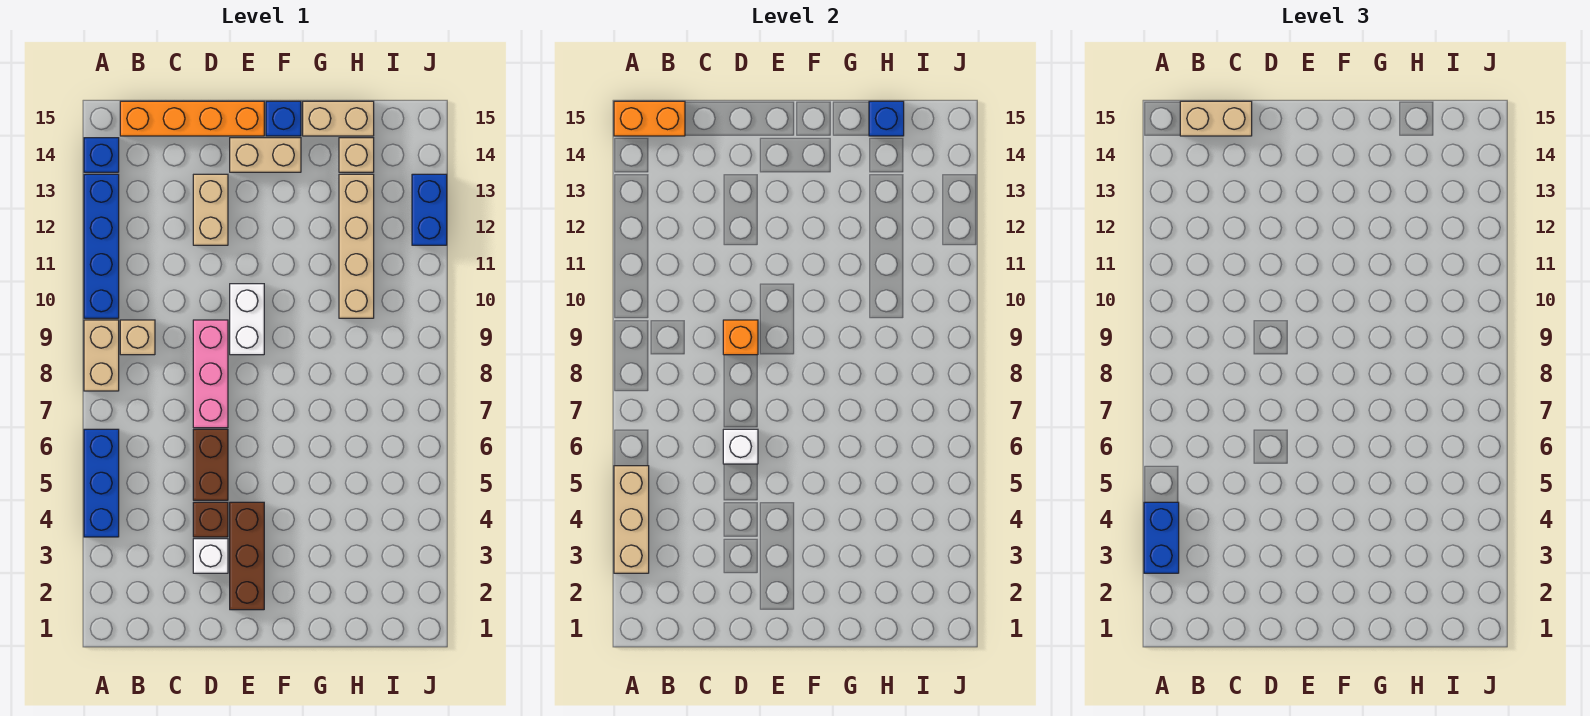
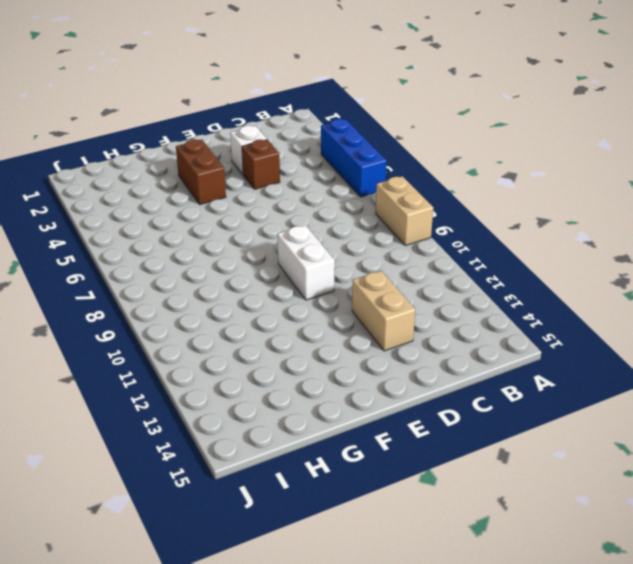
brown 1x2 brick [176,139,226,205] -> brown 1x2 brick moved to [193,429,228,500]
none -> blue 1x4 brick [84,174,119,318]
none -> blue 1x1 brick [84,138,119,172]
none -> tan 1x1 brick [120,320,155,355]

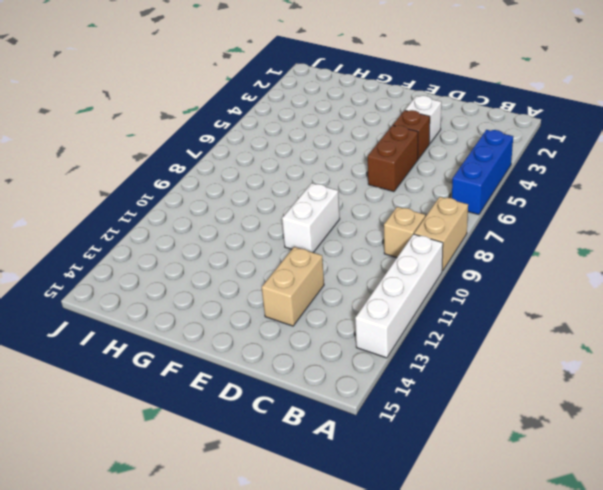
white 1x4 brick [355,234,443,358] -> blue 1x4 brick [84,174,119,318]
none -> blue 1x1 brick [84,138,119,172]
none -> orange 1x4 brick [120,101,264,136]
none -> pink 1x3 brick [193,320,228,428]

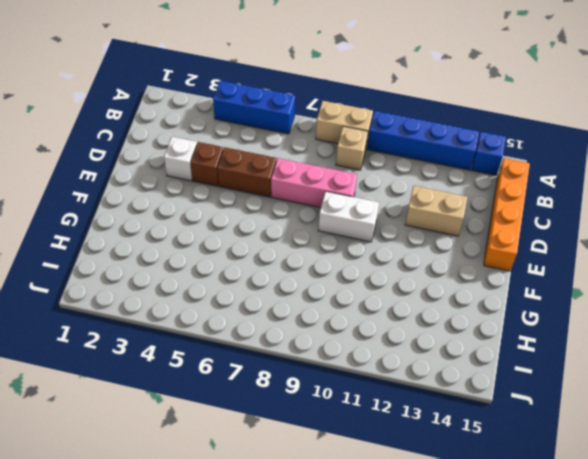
none -> brown 1x3 brick [230,502,264,610]
none -> tan 1x2 brick [230,138,301,172]
none -> blue 1x1 brick [266,101,301,136]

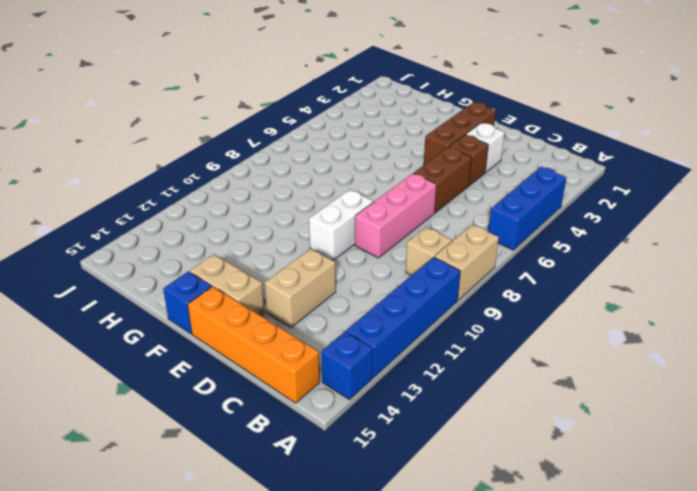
none -> tan 1x2 brick [303,101,374,136]
none -> tan 1x4 brick [339,174,374,318]
none -> tan 1x1 brick [339,138,374,172]

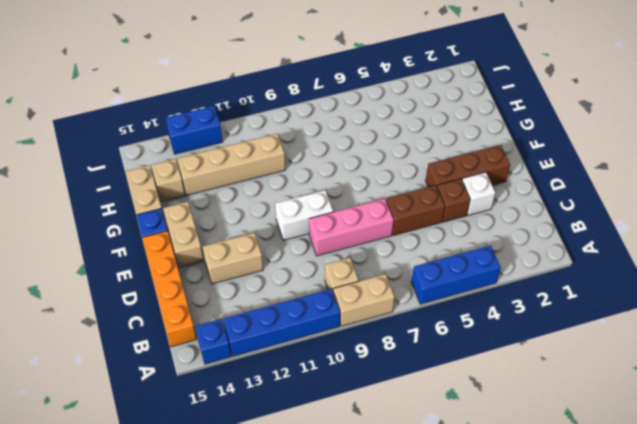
none -> tan 1x3 brick [614,466,649,573]
none -> orange 1x2 brick [614,101,685,136]
none -> white 1x1 brick [723,429,758,464]

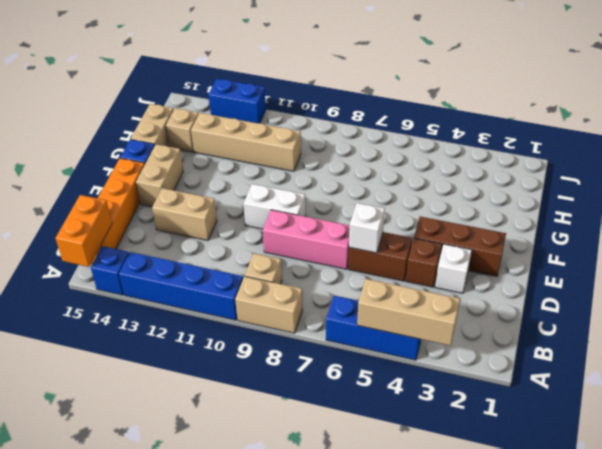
none -> orange 1x1 brick [723,320,758,355]
none -> blue 1x1 brick [869,101,904,136]
none -> blue 1x2 brick [1144,502,1179,573]

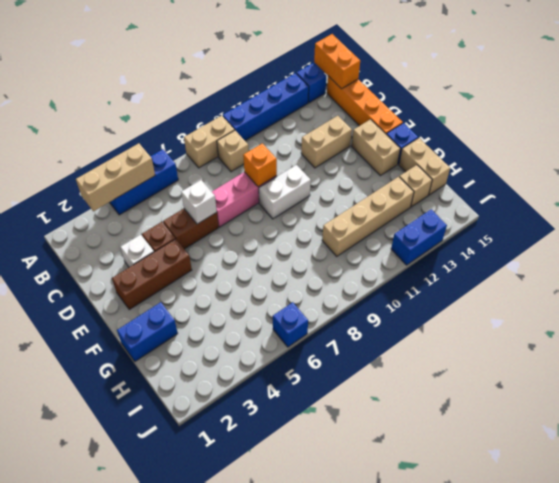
blue 1x2 brick [117,302,178,361] -> blue 1x2 brick moved to [1144,502,1179,573]
blue 1x1 brick [273,302,308,347] -> blue 1x1 brick moved to [869,101,904,136]
none -> tan 1x2 brick [1180,101,1252,136]

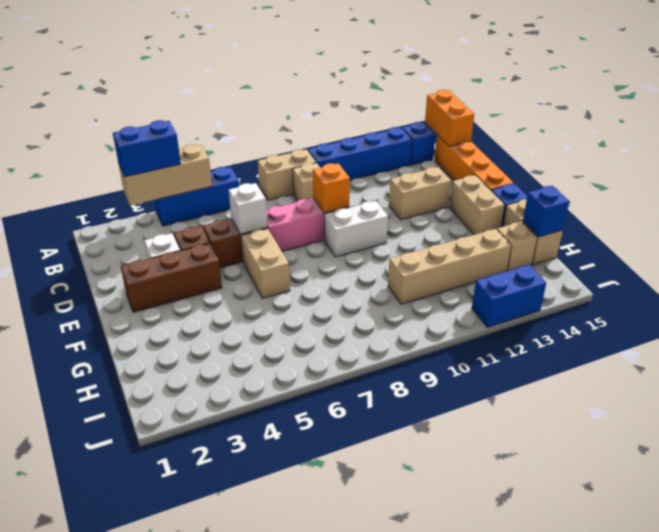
tan 1x2 brick [241,228,290,299] -> tan 1x2 brick moved to [1180,101,1252,136]

